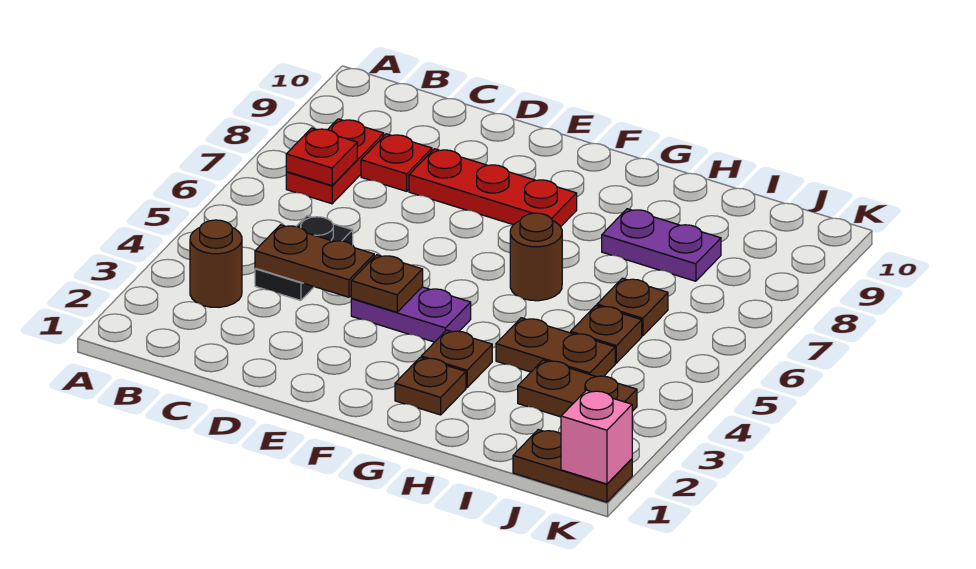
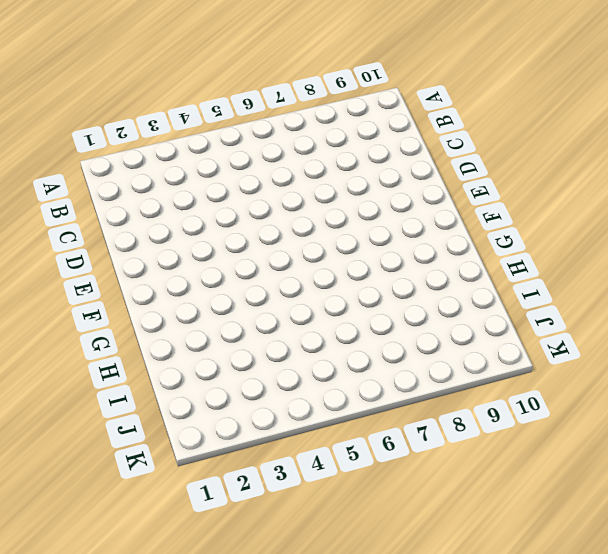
none -> brown 1x1 round brick [190,220,242,307]
none -> red 1x2 plate [286,119,384,204]
none -> black 1x2 plate [255,216,353,300]

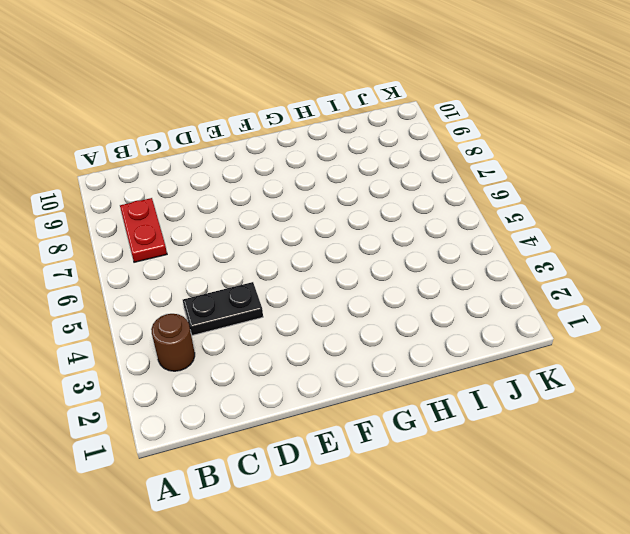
black 1x2 plate [183,282,263,335] -> black 1x2 plate turned to [255,216,353,300]
none -> red 1x1 plate [361,134,432,191]
none -> red 1x3 plate [409,149,577,227]
none -> purple 1x2 plate [351,287,471,342]

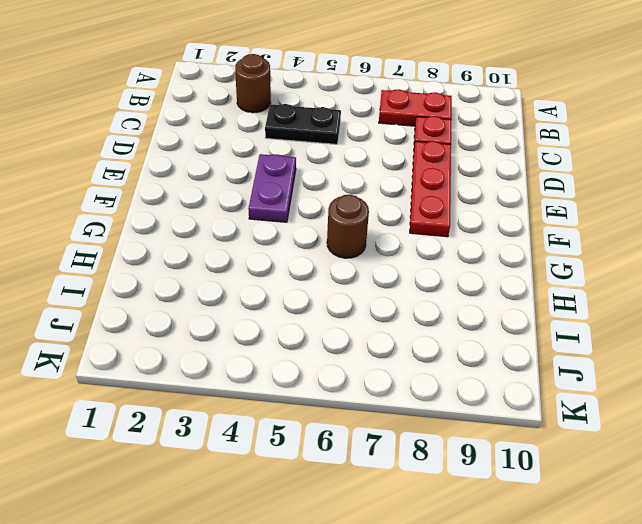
none -> brown 1x1 plate [395,357,466,415]
none -> brown 1x1 plate [421,330,492,388]
none -> brown 1x2 plate [496,318,615,377]

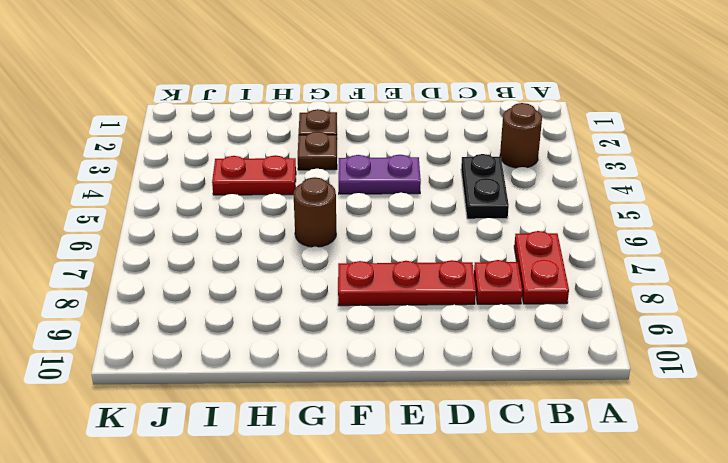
red 1x2 plate [212,155,296,195] -> brown 1x2 plate [496,318,615,377]
none -> purple 1x2 plate [602,209,721,281]
none -> brown 1x2 plate [518,360,637,417]
none -> brown 1x1 plate [571,306,642,363]

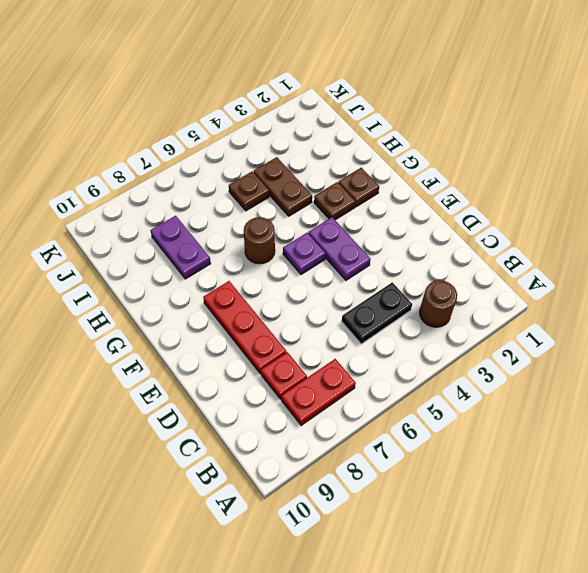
purple 1x1 plate [283,233,326,274] -> none
none -> brown 1x2 plate [518,360,637,417]
none -> brown 1x1 plate [597,278,668,336]
none -> brown 1x2 plate [513,430,632,502]

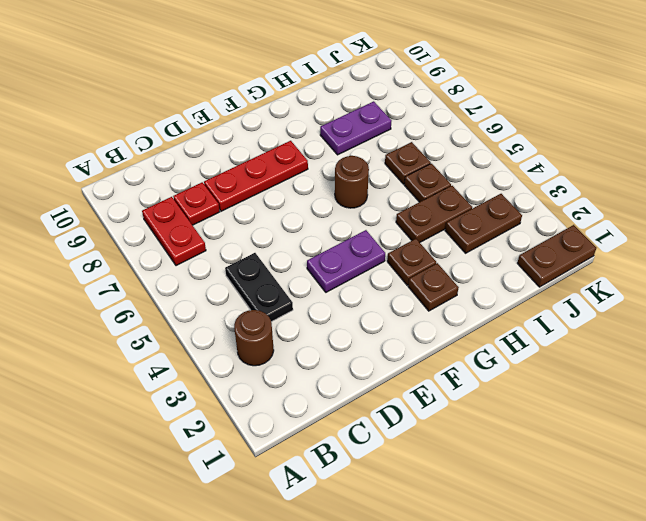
none -> red 1x1 plate [286,128,357,186]
none -> brown 1x2 plate [255,225,374,297]
none -> brown 1x1 plate [351,255,423,312]

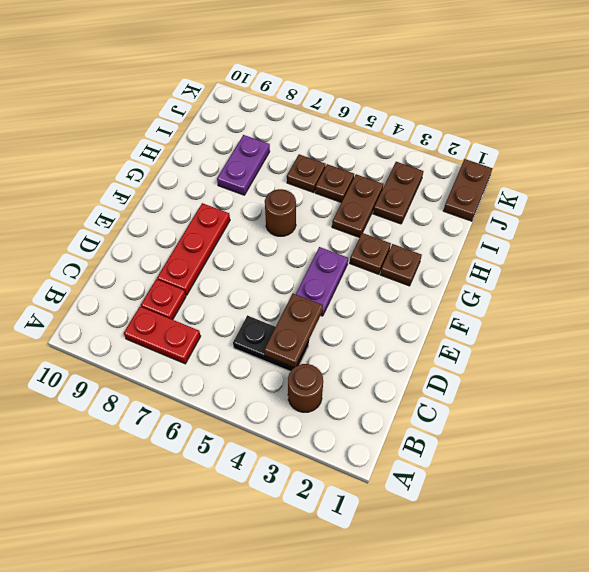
none -> red 1x1 plate [286,128,357,186]
none -> brown 1x1 plate [351,255,423,312]
none -> pink 1x1 brick [561,390,632,484]

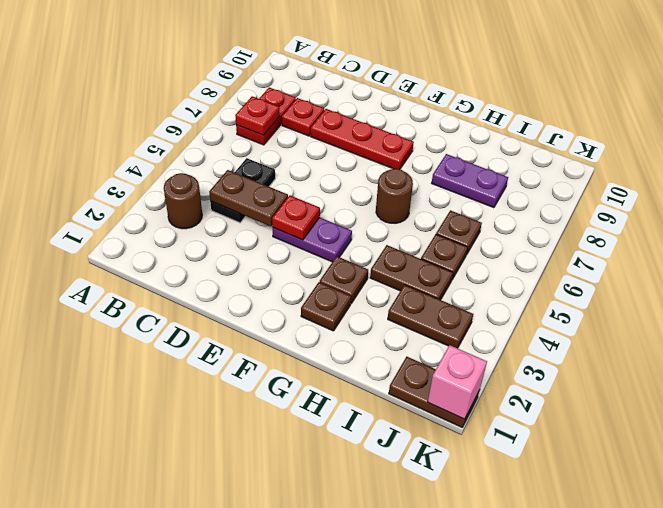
red 1x1 plate [272,195,320,240] -> brown 1x1 plate [351,255,423,312]

